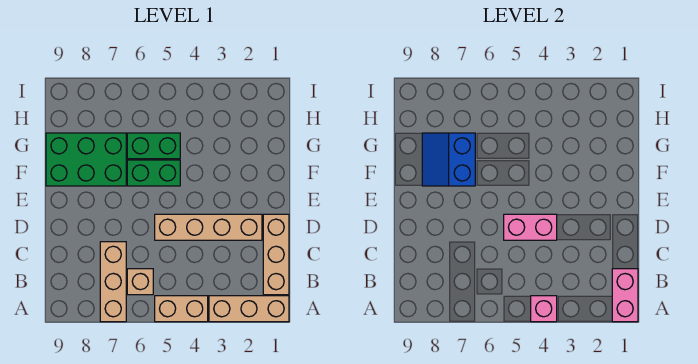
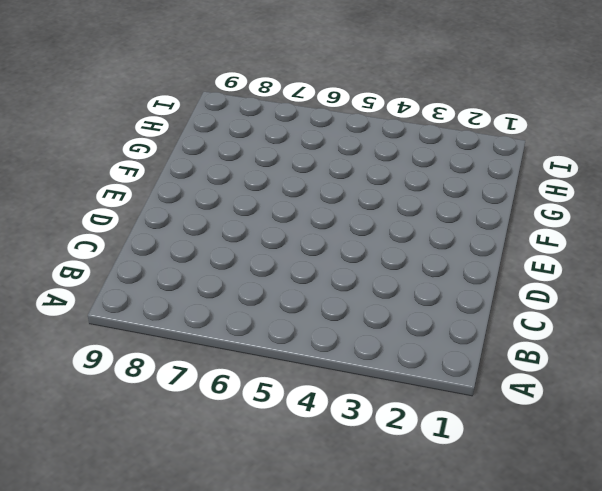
none -> tan 1x3 brick [209,296,289,322]
none -> tan 1x2 brick [155,296,208,322]
none -> tan 1x3 brick [100,242,126,322]

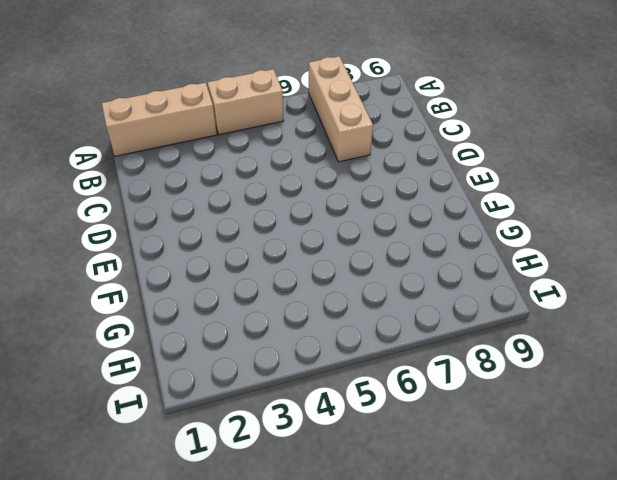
none -> tan 1x3 brick [263,214,289,295]
none -> tan 1x1 brick [127,269,153,295]
none -> tan 1x4 brick [155,214,262,240]

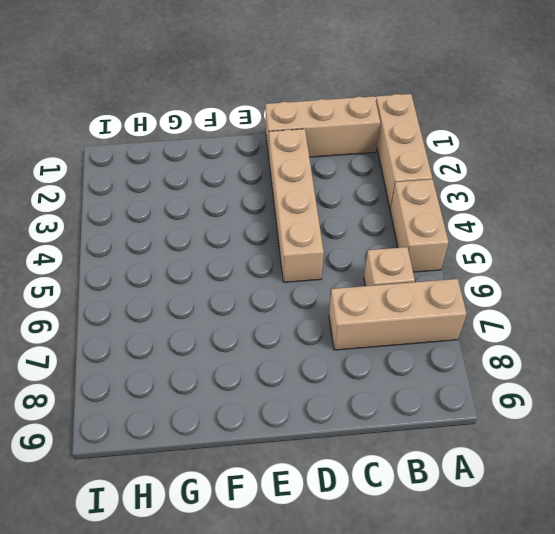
none -> green 1x2 brick [127,160,180,186]
none -> green 2x3 brick [46,133,126,186]
none -> green 1x2 brick [127,133,180,159]

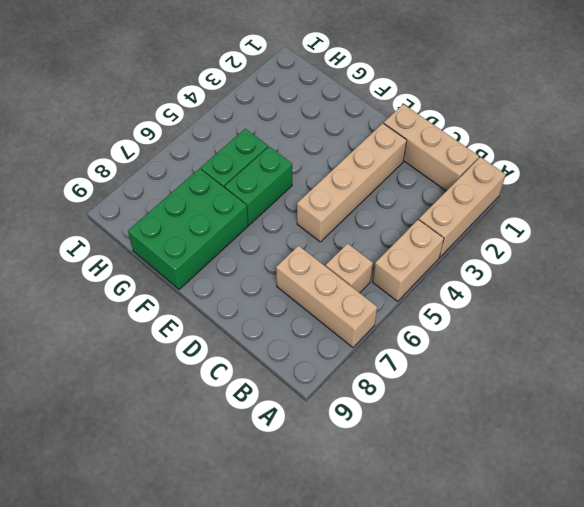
none -> pink 1x2 brick [612,269,638,322]
none -> pink 1x1 brick [531,296,557,322]
none -> pink 1x2 brick [504,214,557,240]

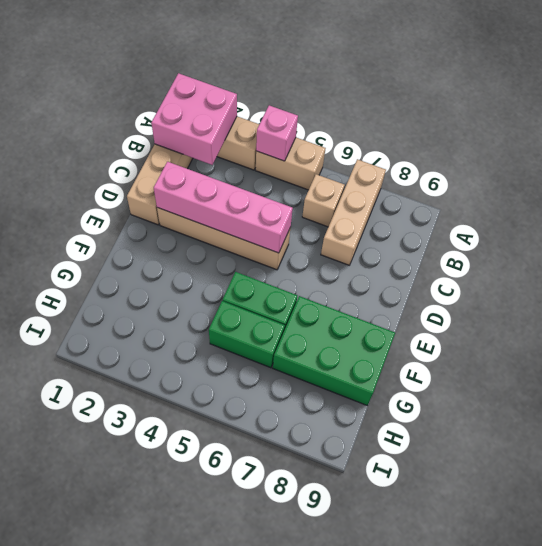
pink 2x2 brick [151,73,237,165] -> pink 1x2 brick [612,269,638,322]
pink 1x4 brick [154,162,293,253] -> pink 1x2 brick [504,214,557,240]
none -> blue 2x2 slope [422,133,475,186]

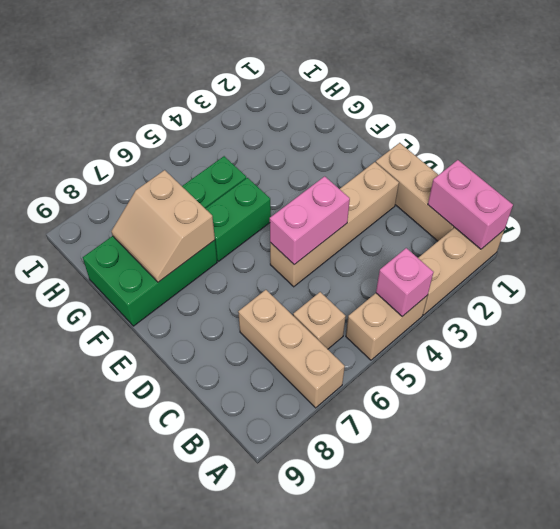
tan 2x2 slope [111,170,215,282] -> blue 2x2 slope [422,133,475,186]

